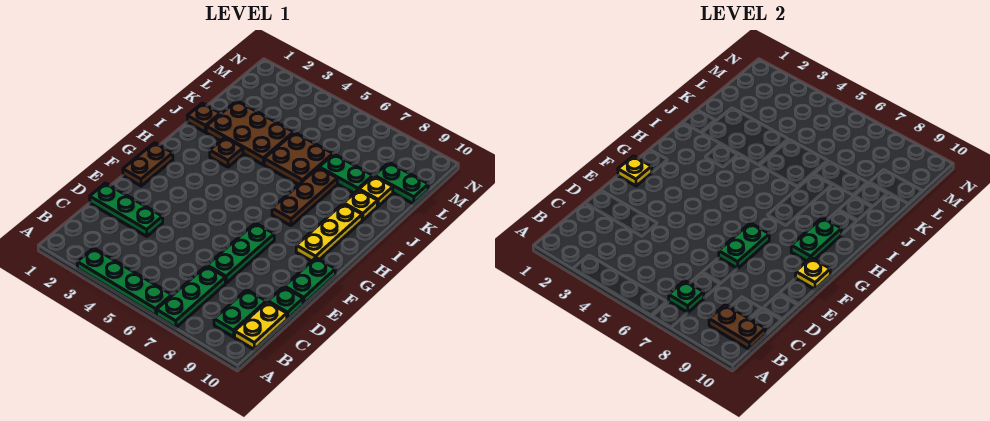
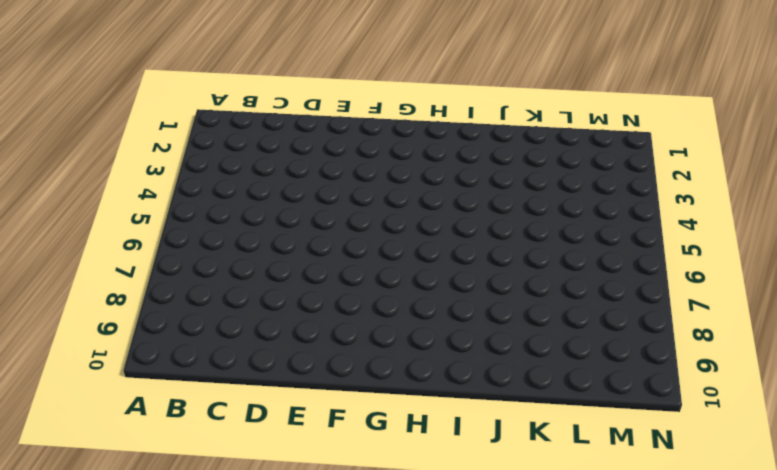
none -> green 1x4 plate [77,248,172,315]
none -> green 1x3 plate [157,266,225,328]
none -> green 1x2 plate [214,290,266,337]

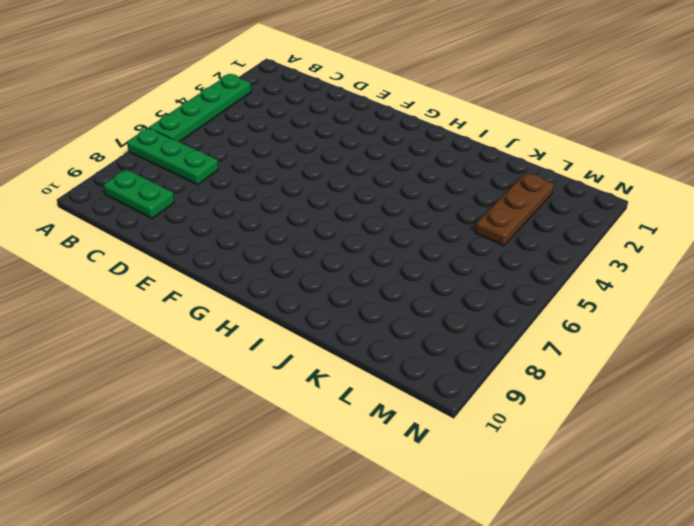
brown 1x3 plate [475,173,554,246] -> brown 1x3 plate turned to [272,168,337,226]
none -> yellow 1x2 plate [235,302,287,349]
none -> green 1x3 plate [90,183,163,236]
none -> green 1x3 plate [207,223,274,283]

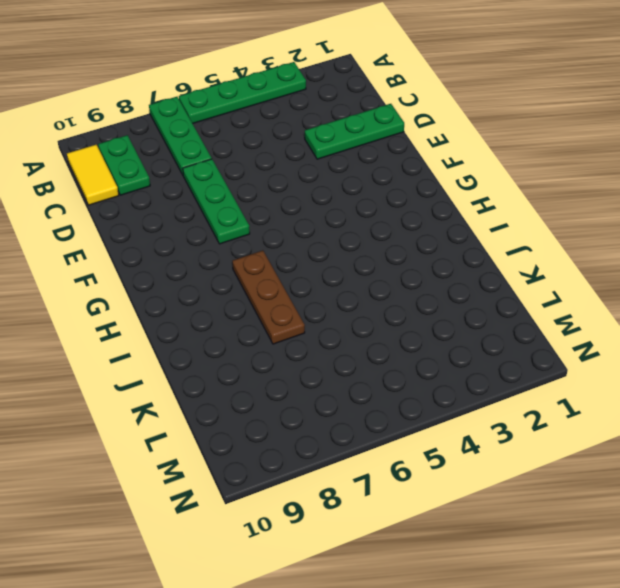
yellow 1x2 tile [67,145,119,205] -> yellow 1x2 plate [235,302,287,349]
none -> green 1x1 plate [268,287,303,319]
none -> green 1x2 plate [284,258,335,304]
none -> brown 1x2 plate [123,143,173,186]

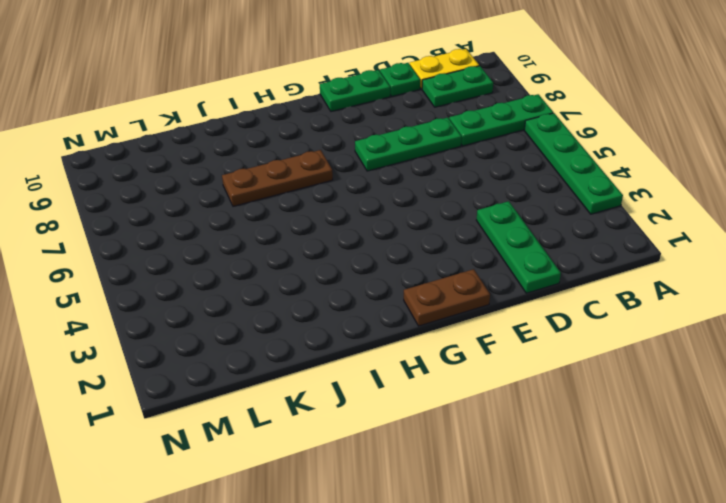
none -> yellow 1x3 plate [296,204,362,261]
none -> brown 1x1 plate [210,138,243,167]
none -> brown 1x1 plate [187,103,220,132]

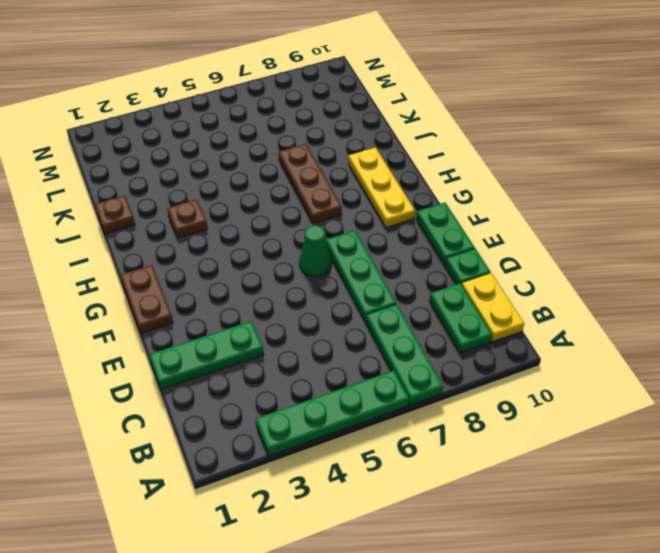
green 1x1 cone [299,225,332,277] -> none
none -> brown 2x3 plate [206,101,294,165]
none -> brown 2x2 plate [264,133,333,185]
none -> yellow 1x1 plate [344,190,378,220]

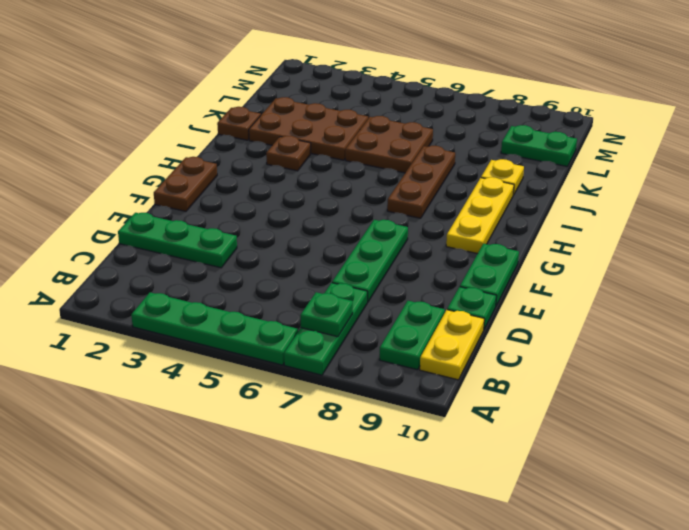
none -> green 1x2 plate [319,154,373,193]
none -> yellow 1x1 plate [359,176,393,206]
none -> brown 1x2 plate [709,305,765,349]

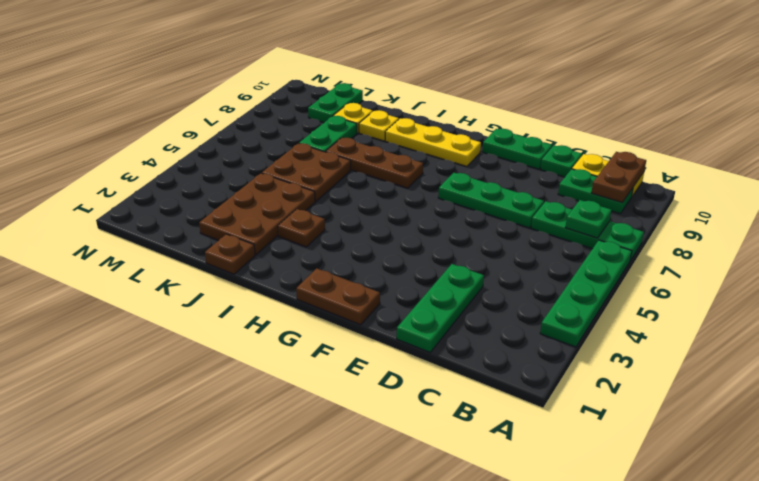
none -> green 1x2 plate [719,223,769,269]
none -> yellow 1x1 plate [618,156,652,186]
none -> yellow 1x1 plate [795,258,830,290]

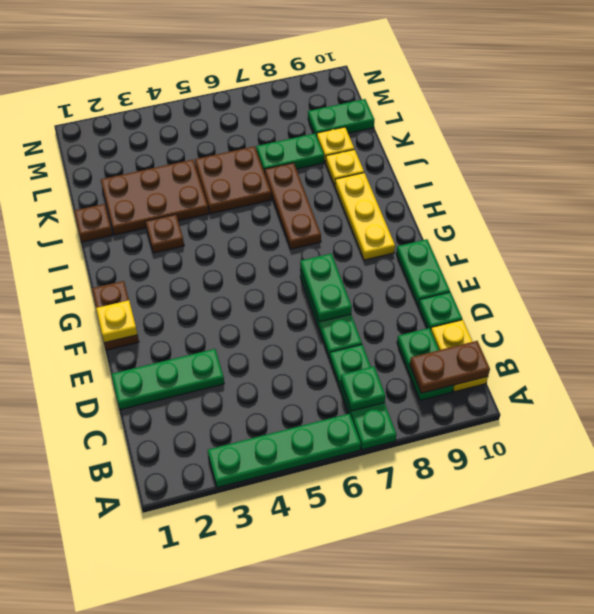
none -> yellow 1x1 plate [795,258,830,290]
none -> green 1x2 plate [791,218,842,261]

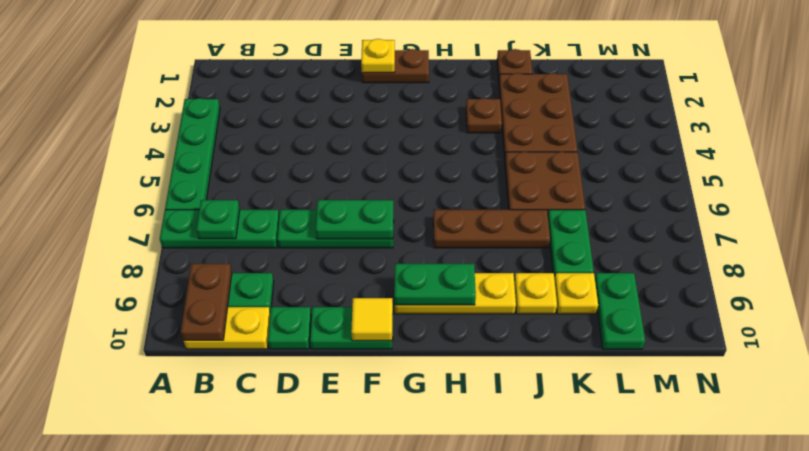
yellow 1x1 tile [351,298,393,341] -> yellow 1x1 plate [795,258,830,290]
none -> green 1x3 plate [90,183,163,236]

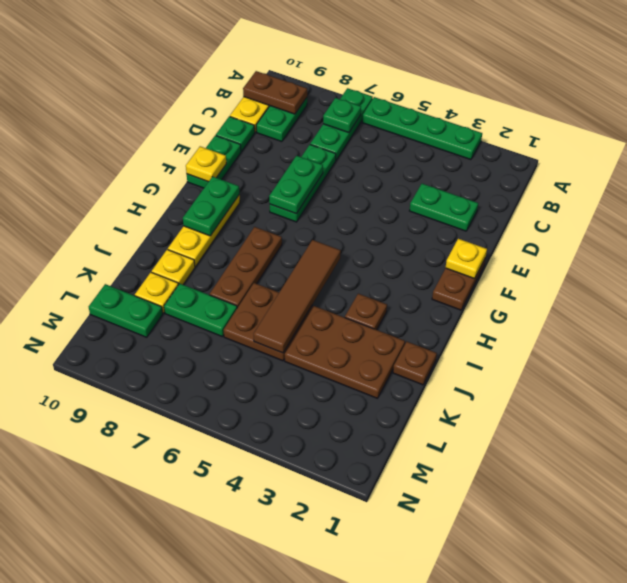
green 1x2 plate [410,184,478,231] -> green 1x3 plate [90,183,163,236]
brown 1x4 tile [254,240,341,353] -> none

